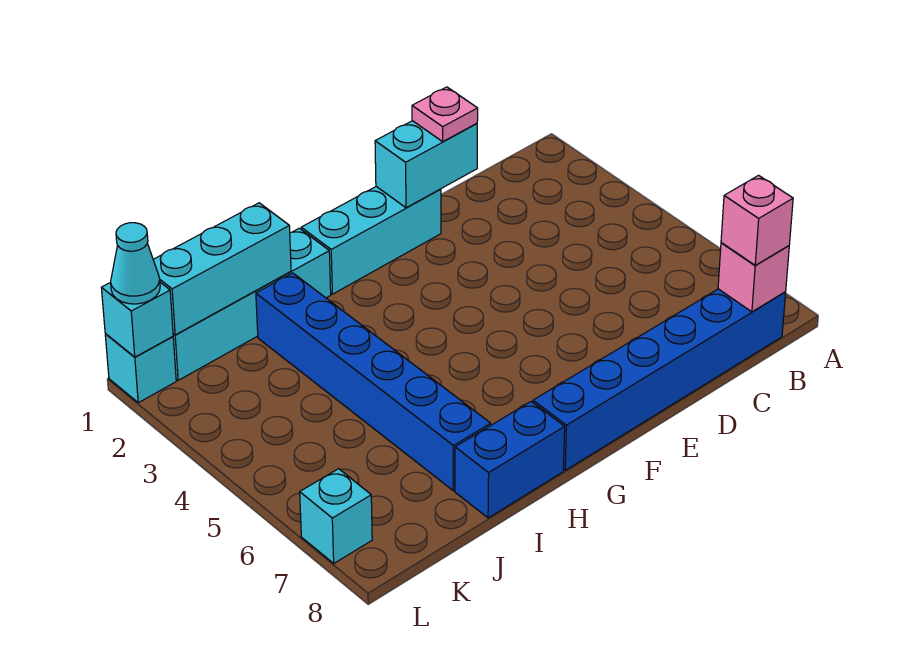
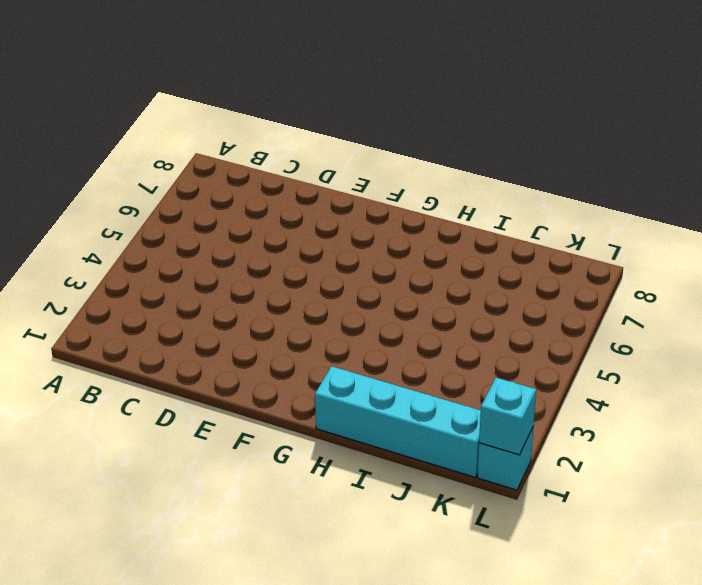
none -> blue 1x6 brick [533,289,786,470]
none -> cyan 1x3 brick [301,187,441,294]
none -> blue 1x2 brick [455,402,565,518]

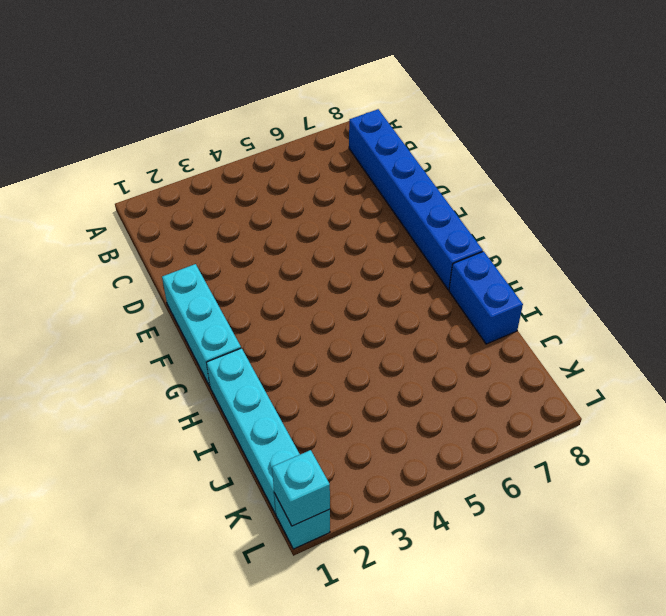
none -> blue 1x6 brick [256,273,491,491]
none -> cyan 1x1 brick [300,469,372,563]
none -> pink 1x1 brick [718,243,789,312]

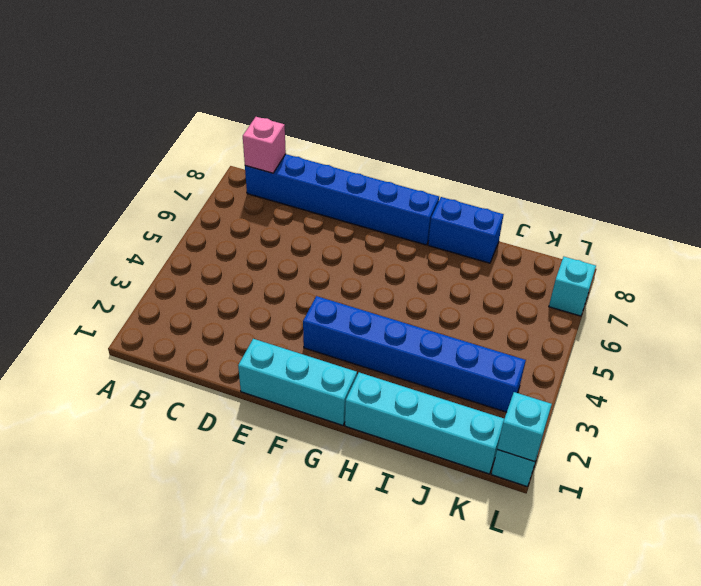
blue 1x6 brick [303,296,526,412] -> blue 1x6 brick turned to [256,273,491,491]
none -> cyan 1x2 brick [375,121,477,208]
none -> cyan 1x3 brick [153,203,291,335]
none -> pink 1x1 brick [721,175,793,265]

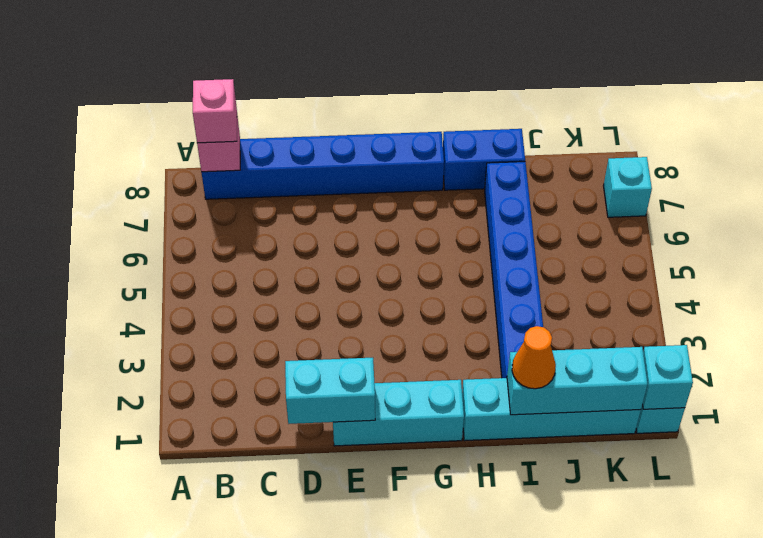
orange 1x1 cone [512,326,556,389] -> none
none -> pink 1x1 plate [412,87,478,141]
none -> cyan 1x1 cone [111,223,160,304]

